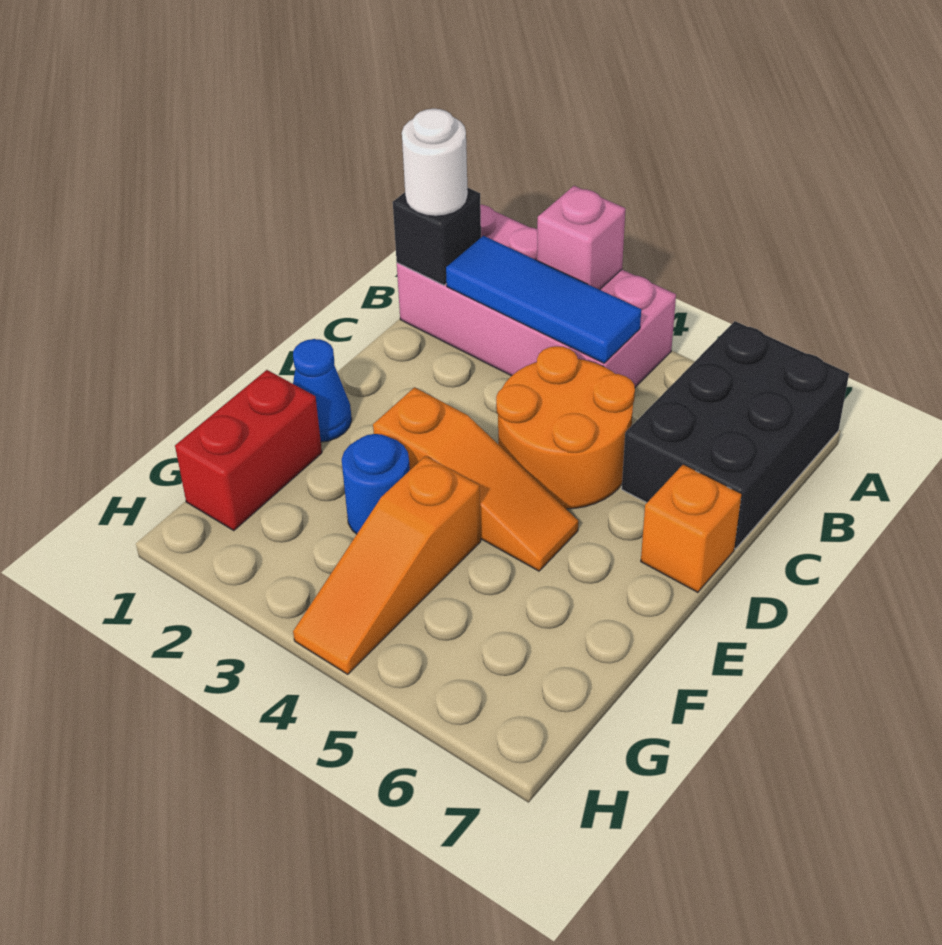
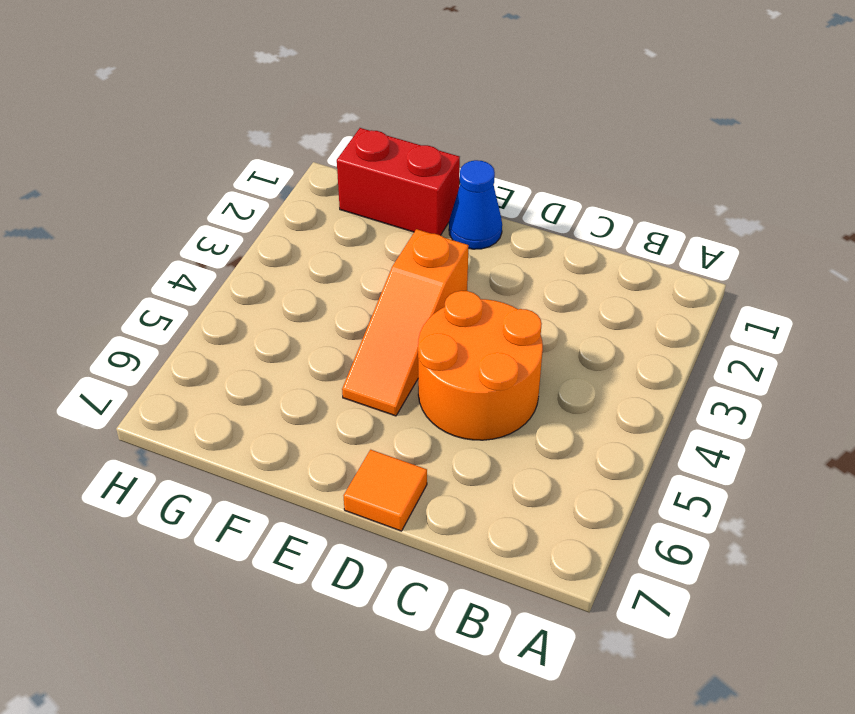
orange 1x1 tile [344,450,427,531] -> orange 1x1 brick [641,465,741,592]
none -> pink 2x4 brick [397,205,676,387]
none -> black 2x3 brick [622,321,849,549]
none -> blue 1x1 round brick [342,434,410,534]

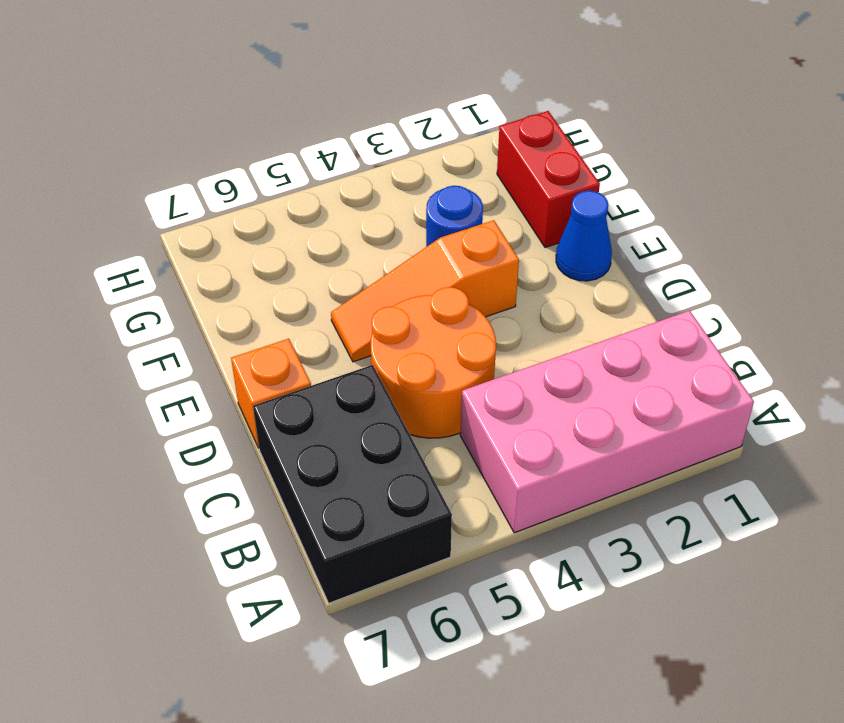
none -> orange 1x3 slope [293,456,481,674]
none -> pink 1x1 brick [537,186,625,290]
none -> black 1x1 brick [393,188,481,285]

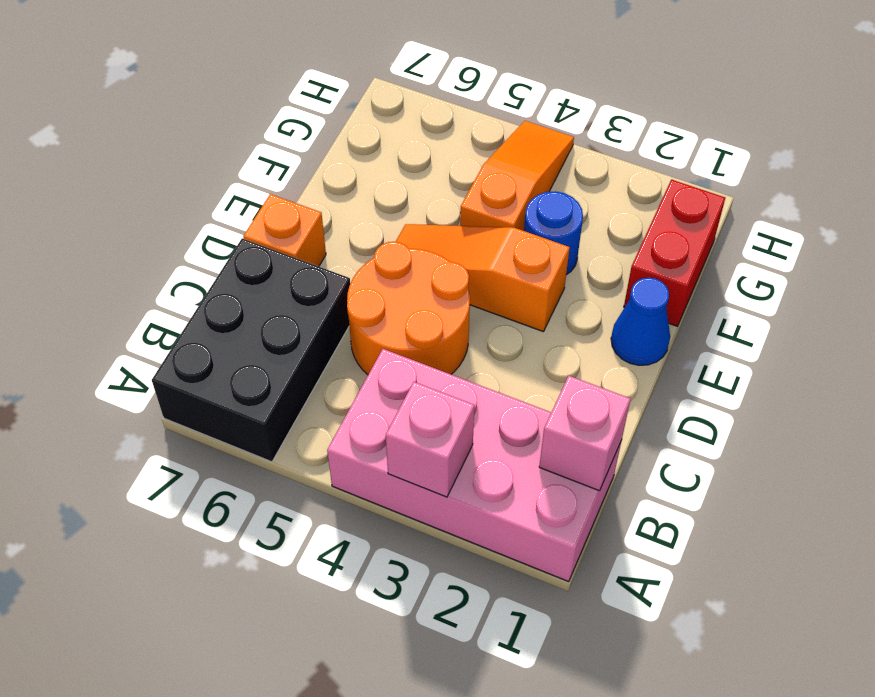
pink 1x1 brick [539,376,630,491] -> black 1x1 brick [393,188,481,285]
none -> blue 1x3 tile [446,236,641,363]
none -> white 1x1 round brick [402,109,468,216]

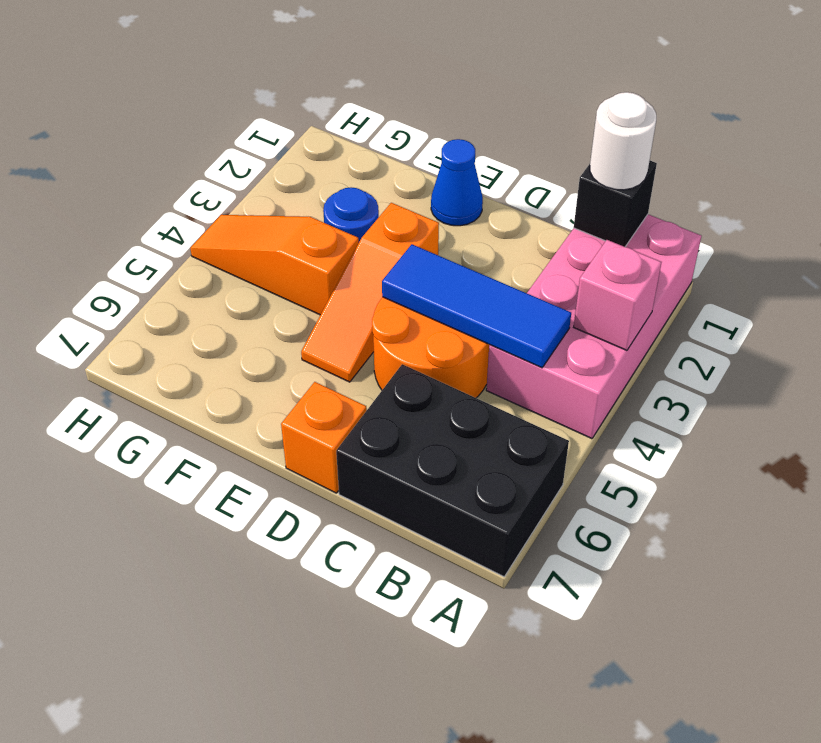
blue 1x3 tile [382,244,571,368] -> blue 1x3 tile turned to [446,236,641,363]
none -> red 1x2 brick [175,370,322,530]

